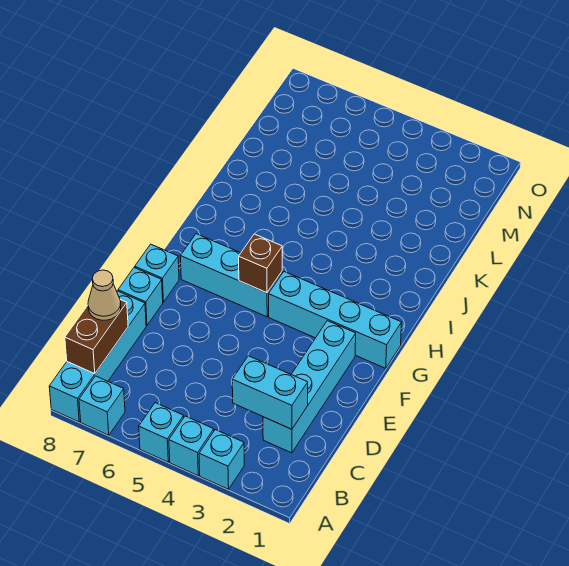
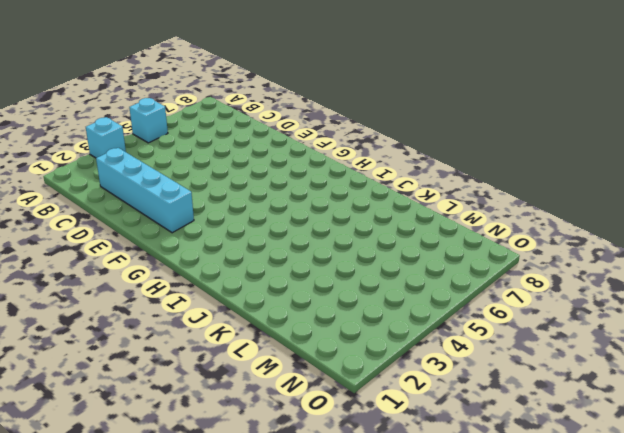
none -> cyan 1x1 brick [169,416,214,476]
none -> cyan 1x1 brick [79,376,125,435]
none -> cyan 1x4 brick [49,291,146,422]

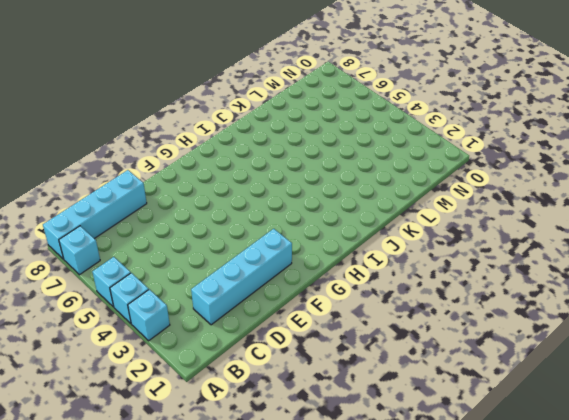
none -> cyan 1x1 brick [118,268,163,326]
none -> cyan 1x1 brick [135,244,179,302]
none -> cyan 1x4 brick [269,272,402,368]

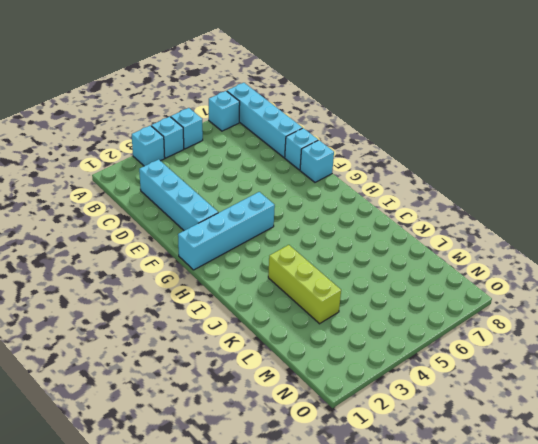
lime 1x3 brick [268,245,341,324] -> none
none -> cyan 1x3 brick [180,234,282,317]
none -> brown 1x2 brick [65,300,128,374]
none -> cyan 1x2 brick [232,356,308,429]

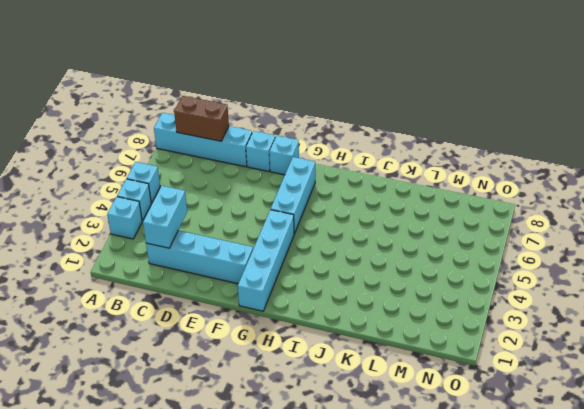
none -> cyan 1x1 brick [79,376,125,435]
none -> brown 1x1 brick [239,234,282,293]
none -> tan 1x1 cone [88,270,121,320]

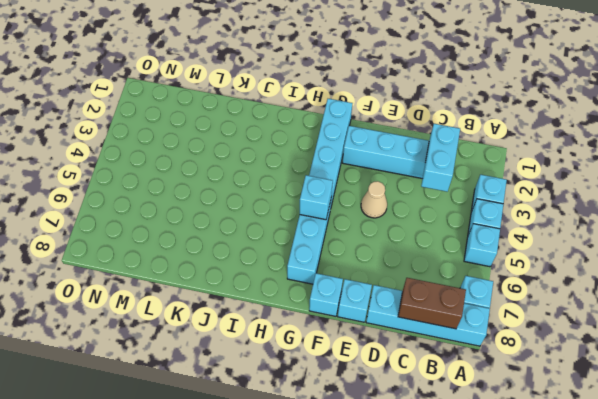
tan 1x1 cone [361,181,387,218] -> tan 1x1 cone moved to [88,270,121,320]
cyan 1x1 brick [300,175,333,220] -> brown 1x1 brick [239,234,282,293]

